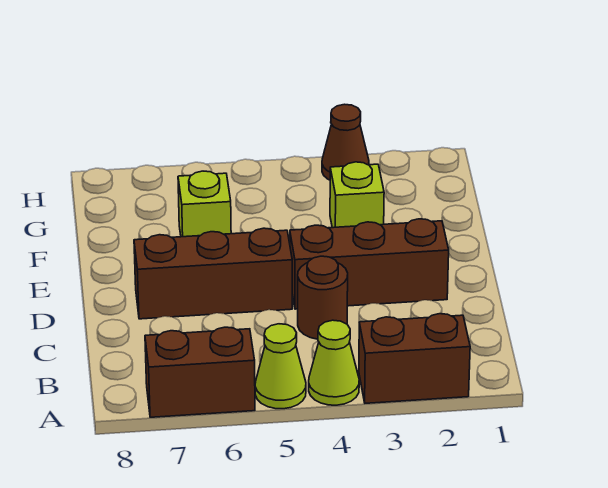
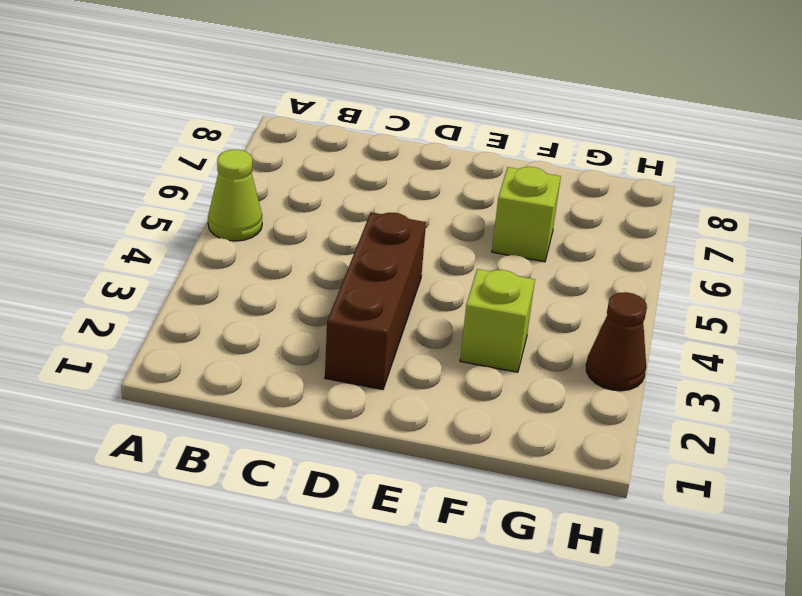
none -> brown 1x2 brick [359,314,470,403]
none -> lime 1x1 cone [309,320,359,405]

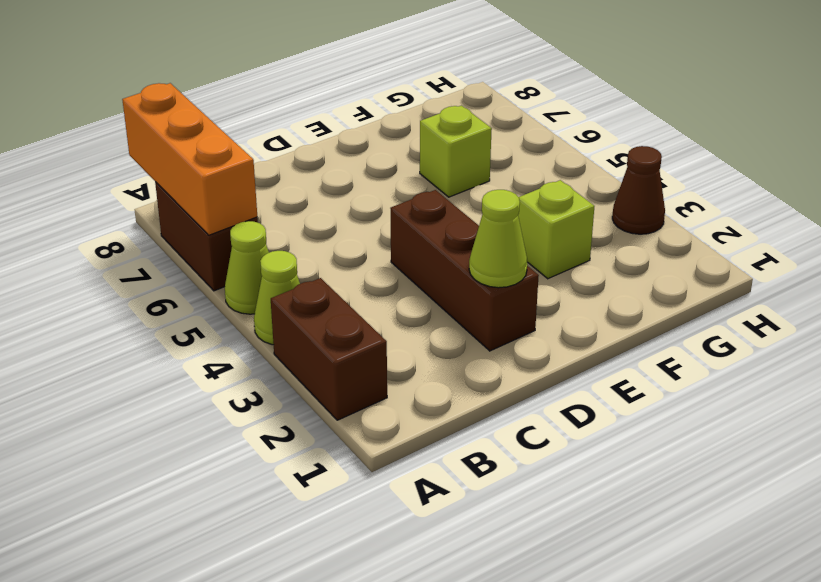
orange 1x3 brick [122,83,257,235] -> none
lime 1x1 cone [469,190,527,288] -> none
none -> brown 1x1 round brick [298,256,348,339]
none -> brown 1x3 brick [134,228,292,319]

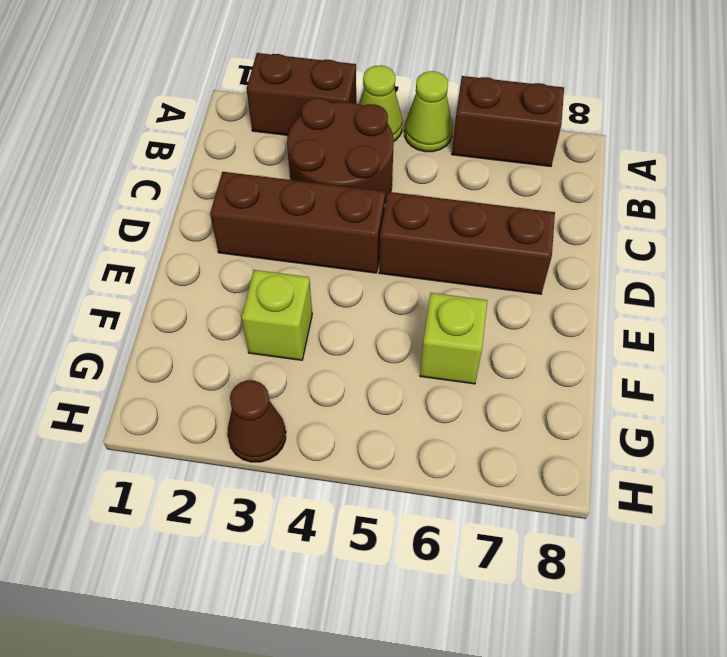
brown 2x2 round brick [287,98,394,203] -> brown 1x1 round brick [298,256,348,339]

